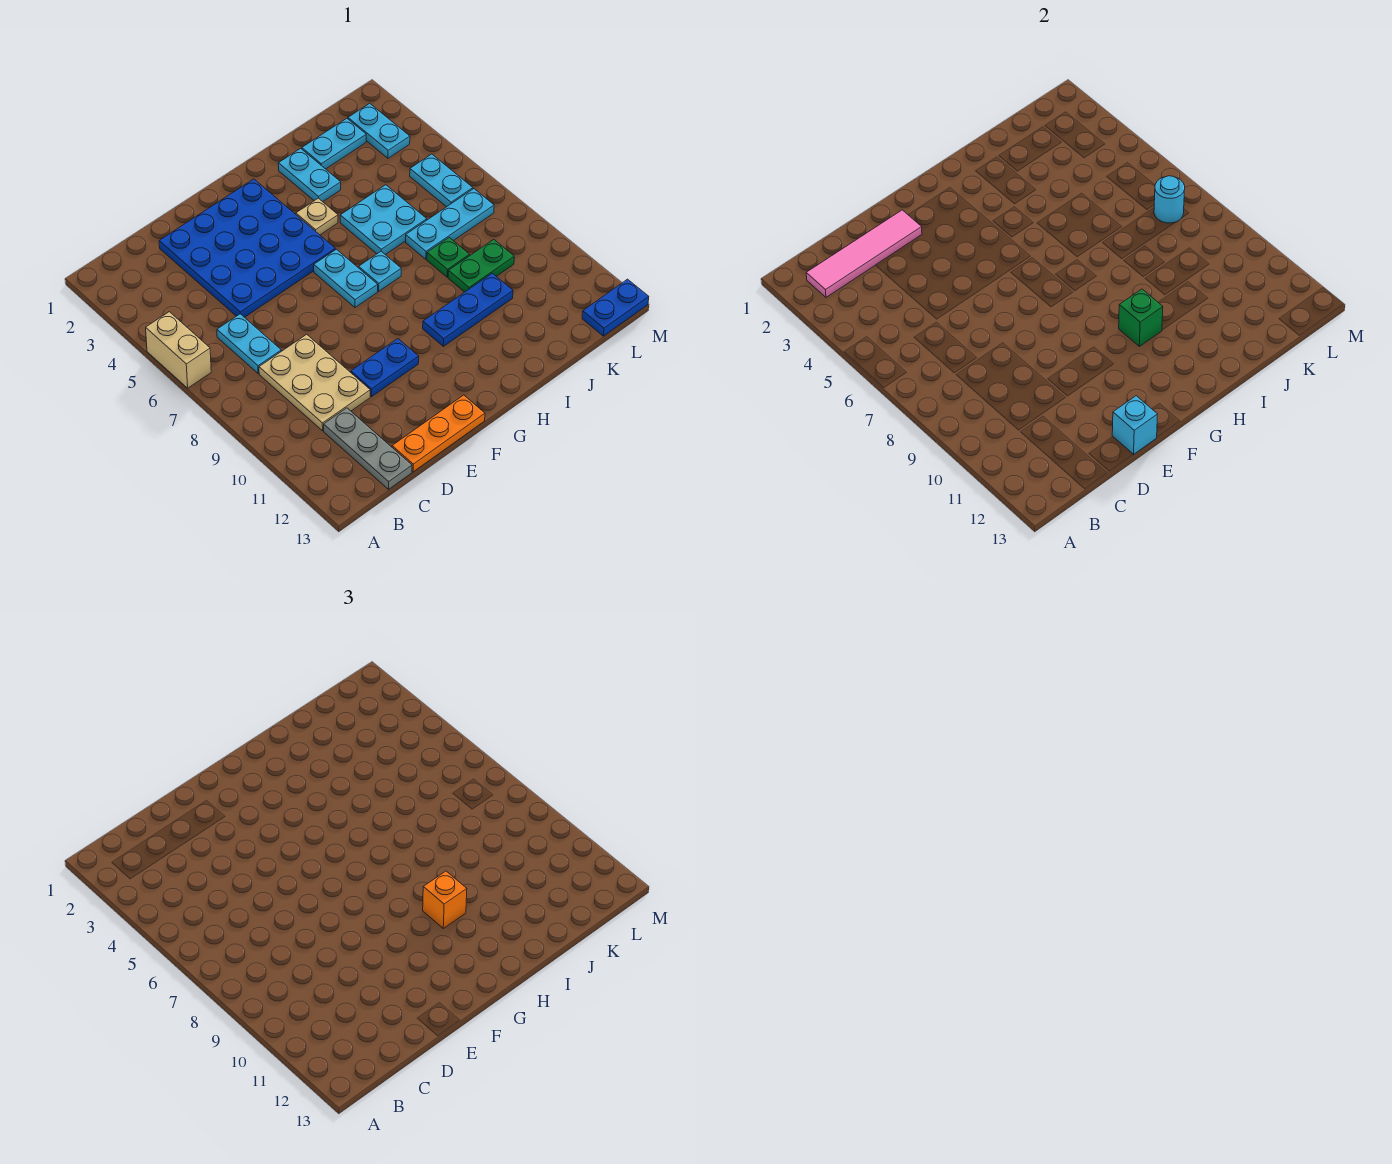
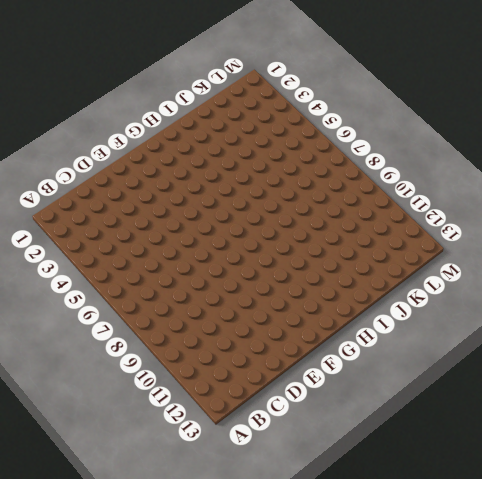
none -> tan 1x2 brick [146,312,211,388]
none -> cyan 1x2 plate [217,314,281,373]
none -> tan 2x3 plate [259,334,370,431]

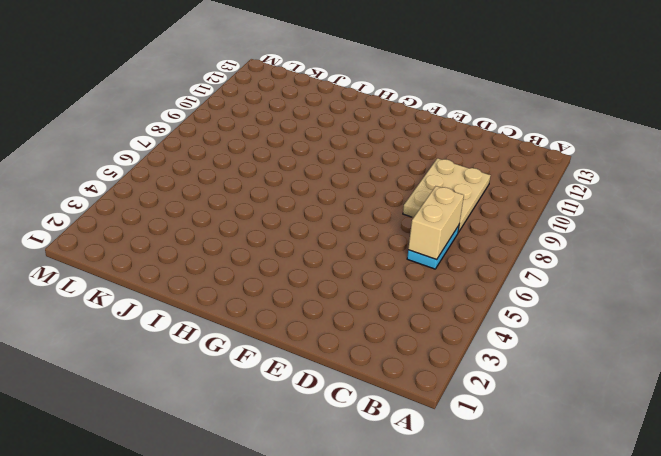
tan 1x2 brick [408,186,464,260] -> tan 1x2 brick moved to [146,312,211,388]
none -> grey 1x3 plate [324,408,412,489]
none -> blue 4x4 plate [159,179,335,317]
none -> orange 1x3 plate [392,395,485,472]

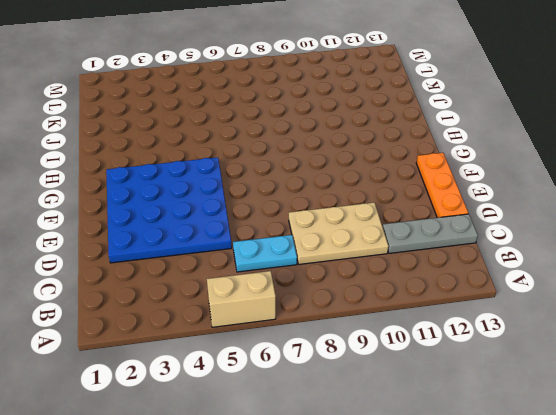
none -> blue 1x2 plate [351,339,419,397]
none -> cyan 1x2 plate [314,249,378,307]
none -> tan 1x1 plate [296,198,338,235]

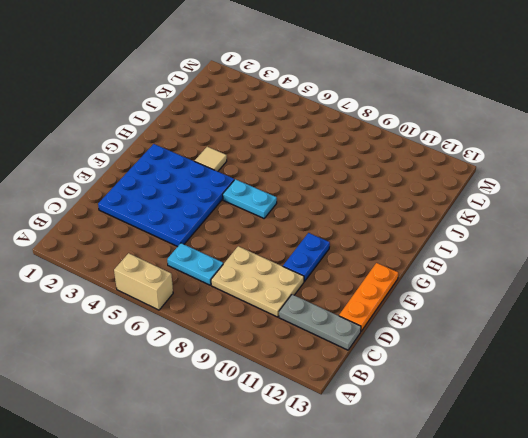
tan 1x1 tile [195,147,227,171] -> tan 1x1 plate [296,198,338,235]
none -> cyan 1x1 plate [359,251,401,291]
none -> blue 1x3 plate [423,273,513,346]
none -> cyan 1x2 plate [278,148,341,202]

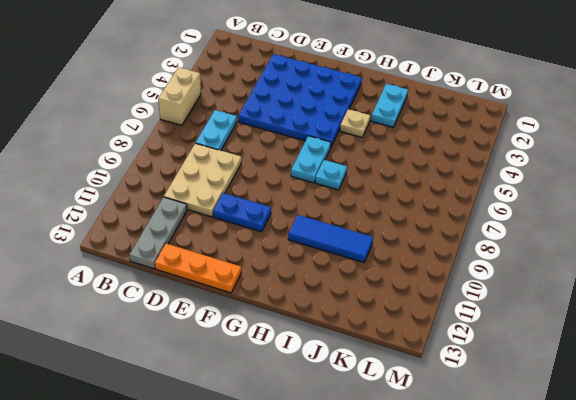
blue 1x3 tile [288,215,373,262] -> blue 1x3 plate [423,273,513,346]
none -> cyan 2x2 plate [340,185,427,255]
none -> cyan 1x2 plate [302,118,366,169]
none -> cyan 1x3 plate [406,189,494,259]

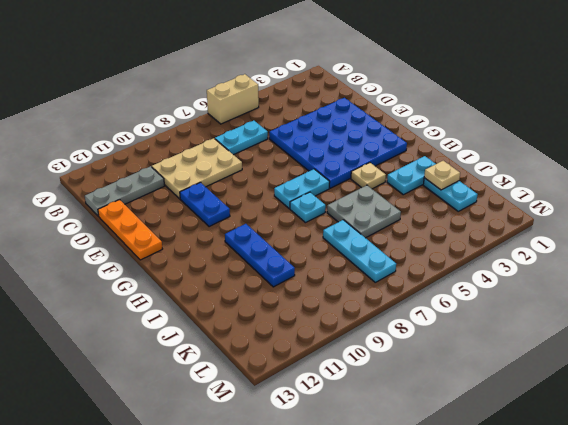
grey 2x2 plate [327,185,401,238] -> cyan 2x2 plate [340,185,427,255]
tan 1x1 plate [424,161,460,190] -> none
none -> green 1x1 plate [427,238,470,277]
none -> green 1x2 plate [448,239,514,292]
none -> cyan 1x2 plate [348,103,410,158]

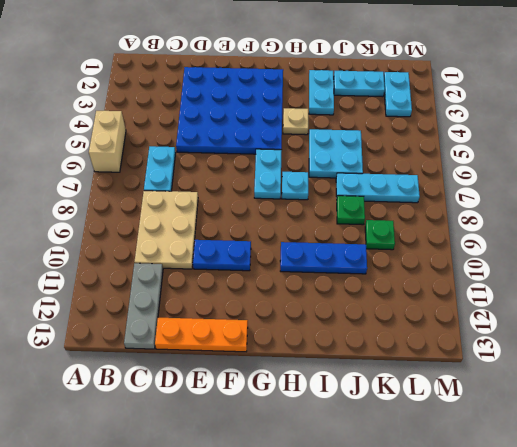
green 1x1 plate [365,220,395,250] -> green 1x2 plate [448,239,514,292]
none -> cyan 1x2 plate [410,154,473,207]
none -> blue 1x2 plate [582,279,649,336]
none -> pink 1x4 tile [806,210,922,297]

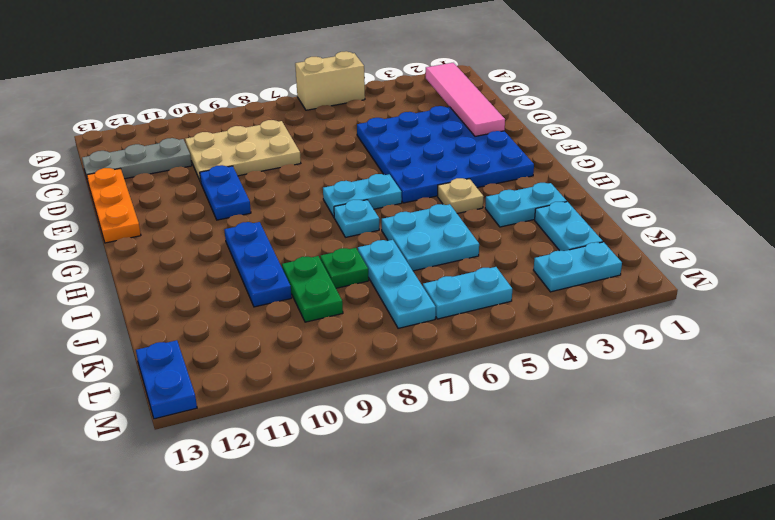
none -> cyan 1x2 plate [217,314,281,373]
none -> cyan 1x1 brick [1112,396,1158,454]
none -> green 1x1 brick [1119,289,1163,346]

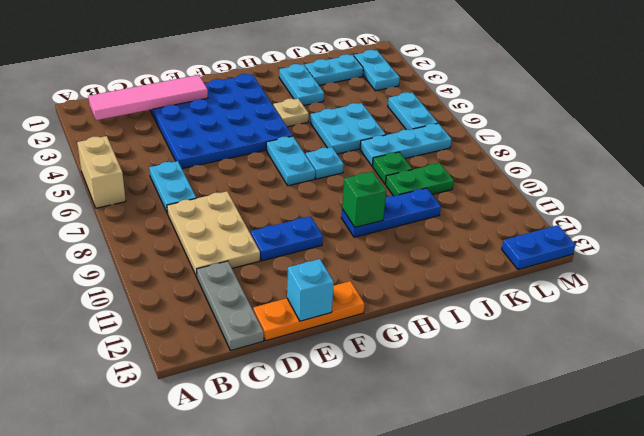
none -> cyan 1x1 round brick [1154,176,1185,223]
none -> orange 1x1 brick [423,871,467,928]

